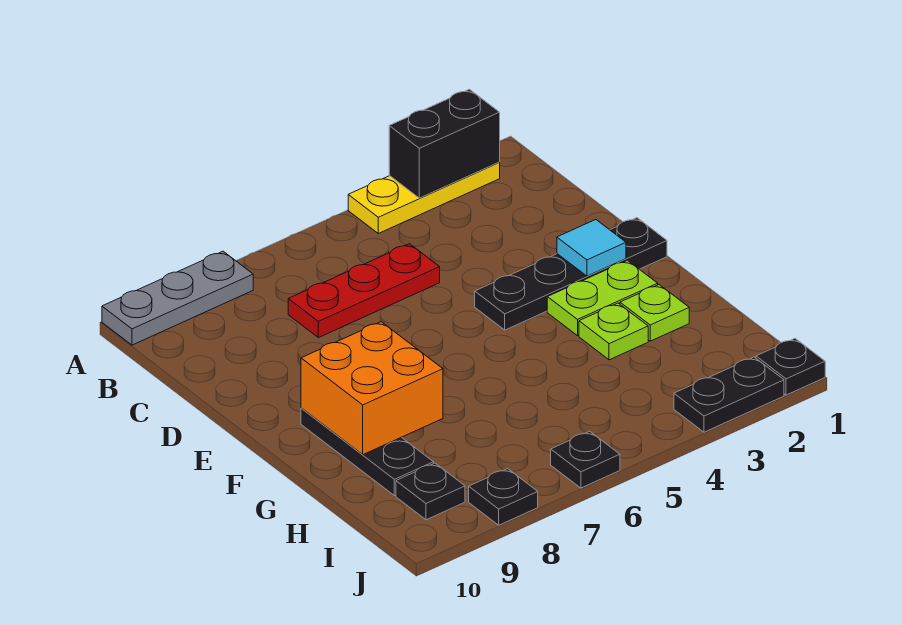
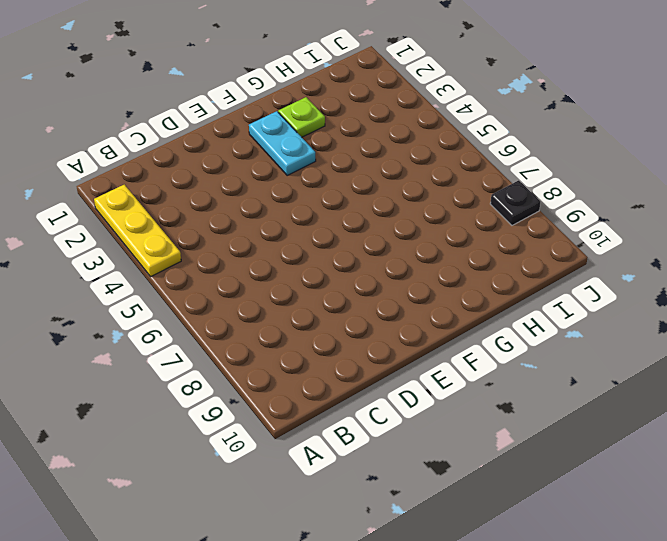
cyan 1x2 plate [249,111,316,175] -> lime 1x2 plate [547,260,658,336]
none -> grey 1x3 plate [102,251,253,345]
none -> red 1x3 plate [288,244,440,338]
none -> black 1x4 plate [475,218,667,330]

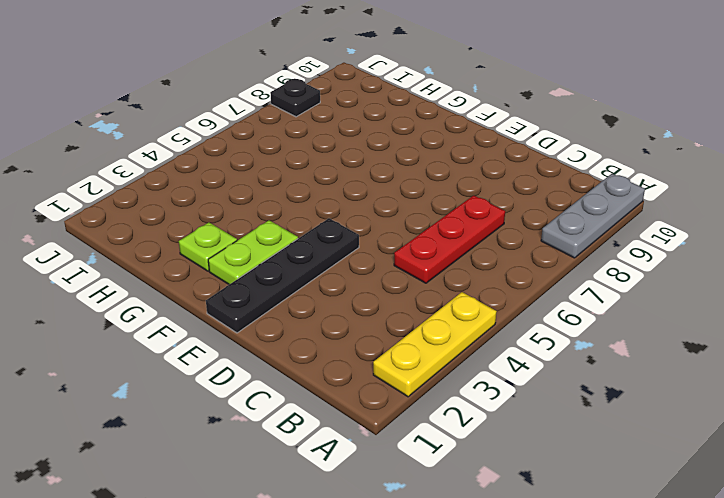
none -> black 1x3 plate [301,408,434,496]
none -> lime 1x1 plate [579,303,648,360]
none -> black 1x1 plate [396,463,465,520]

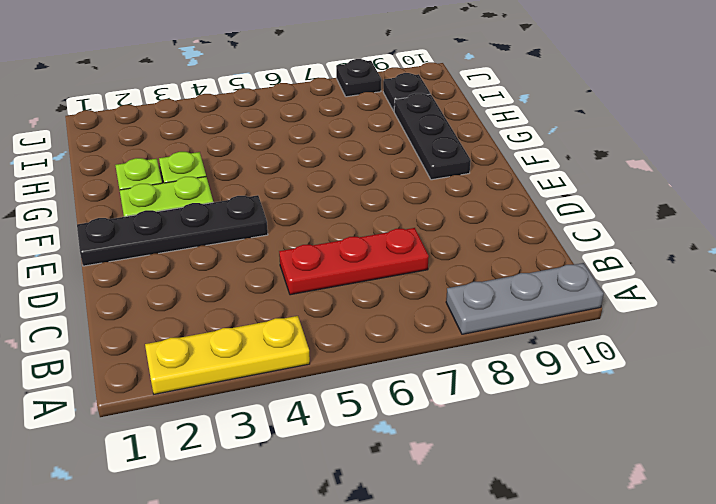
none -> black 1x1 plate [756,339,825,395]
none -> black 1x2 plate [674,357,784,432]
none -> black 1x1 plate [551,431,620,488]

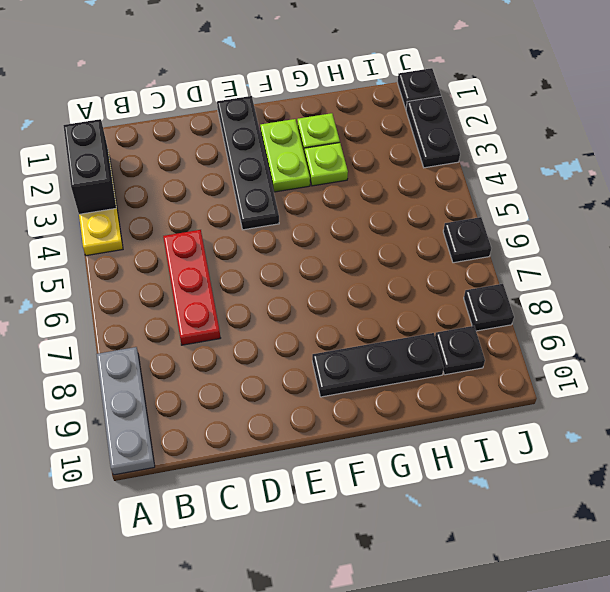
none -> cyan 1x1 tile [557,220,626,276]
none -> orange 2x2 brick [301,322,443,455]

